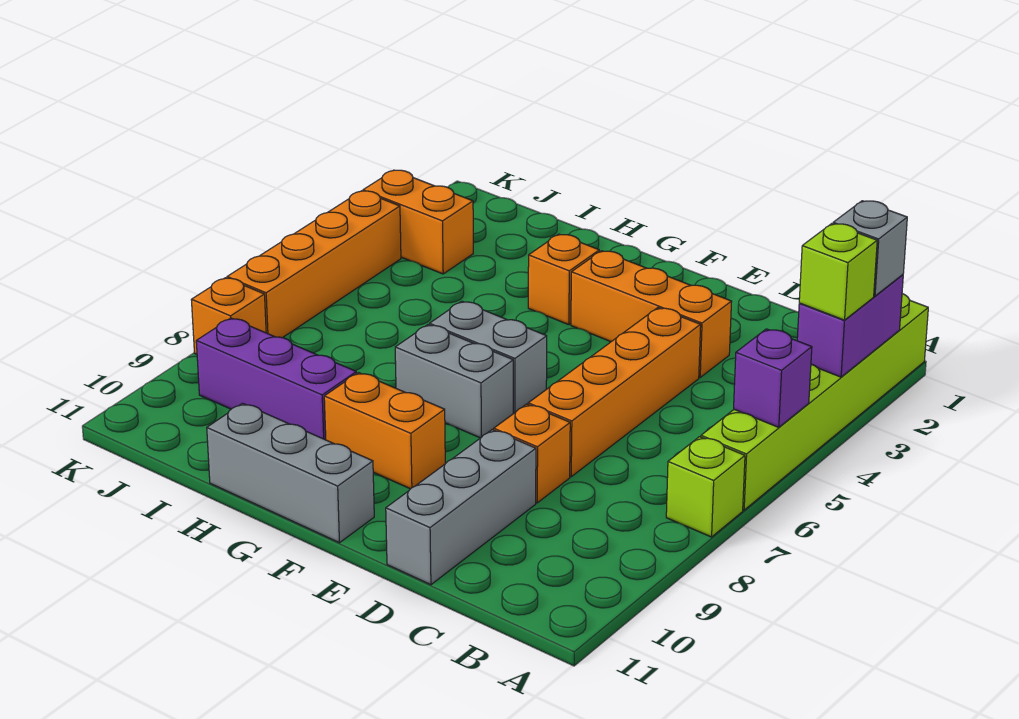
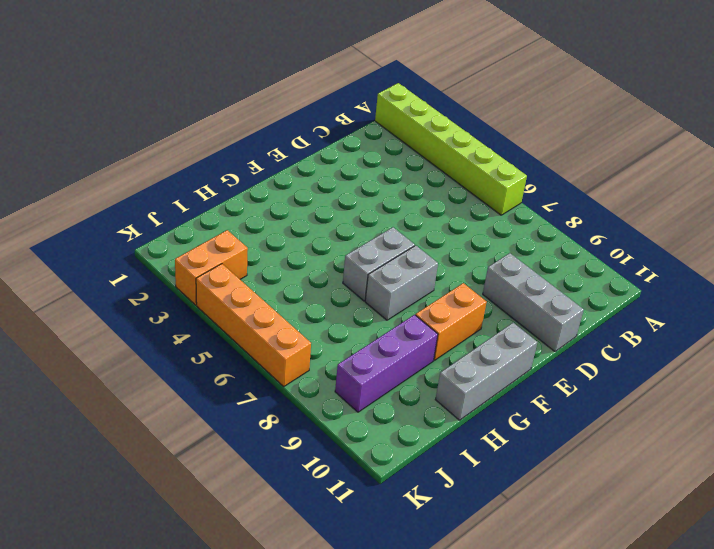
none -> lime 1x1 brick [666,437,745,537]
none -> orange 1x3 brick [571,251,732,377]
none -> orange 1x4 brick [528,308,701,477]

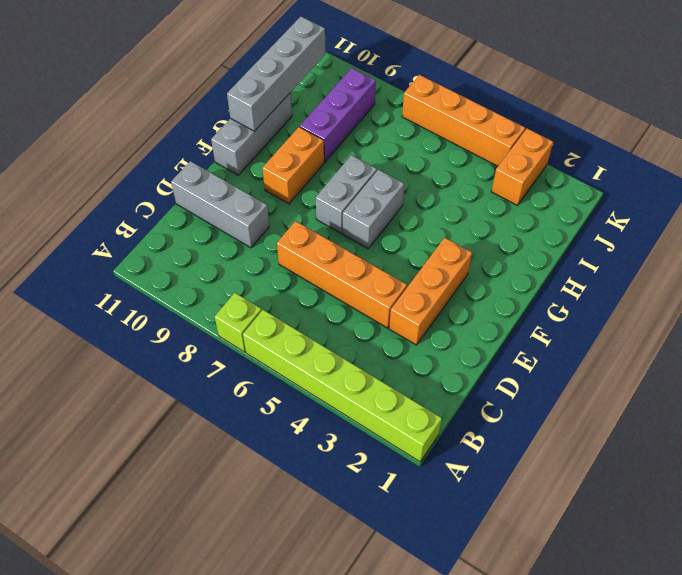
grey 1x4 brick [227,16,326,131] -> none
none -> orange 1x1 brick [494,404,570,503]
none -> orange 1x1 brick [528,234,599,325]
none -> orange 1x1 brick [191,278,266,354]

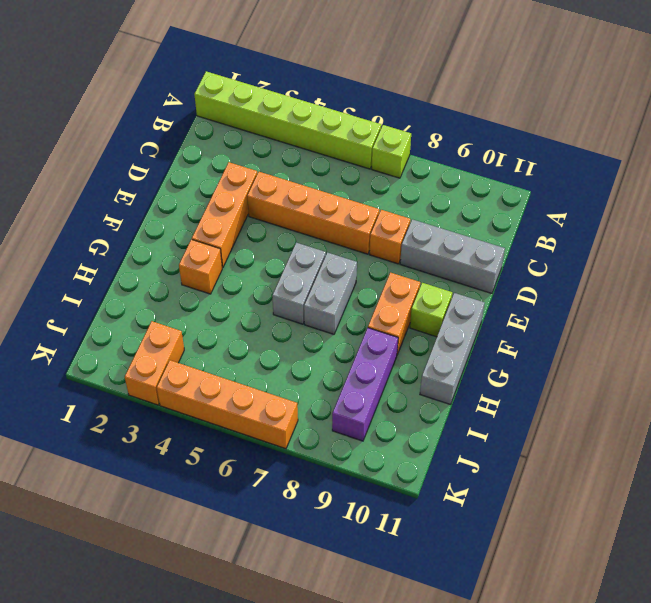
lime 1x1 brick [410,283,452,337] -> lime 1x1 brick moved to [799,224,877,320]
none -> orange 1x1 brick [191,278,266,354]
none -> purple 1x2 brick [797,275,903,377]
none -> purple 1x1 brick [734,329,812,427]

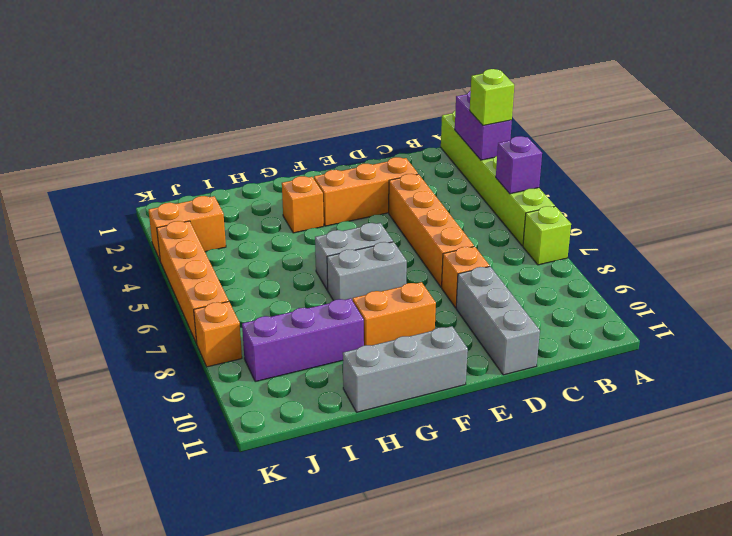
none -> grey 1x1 brick [833,201,907,296]

